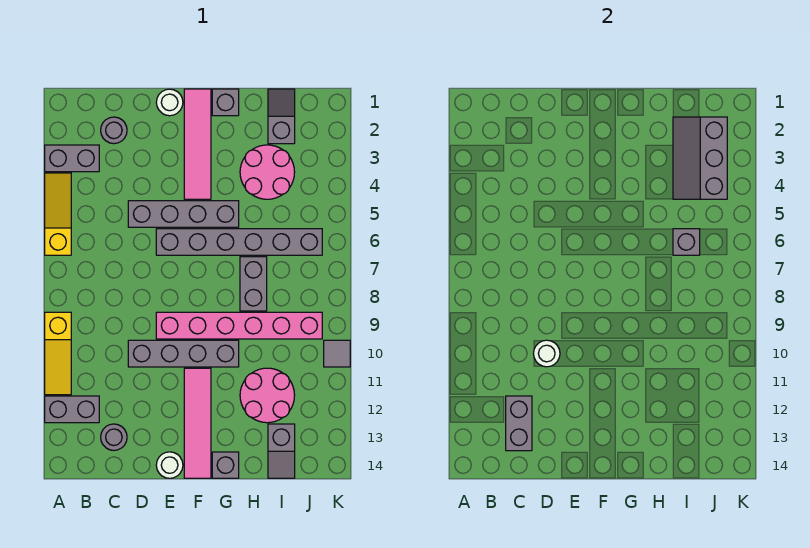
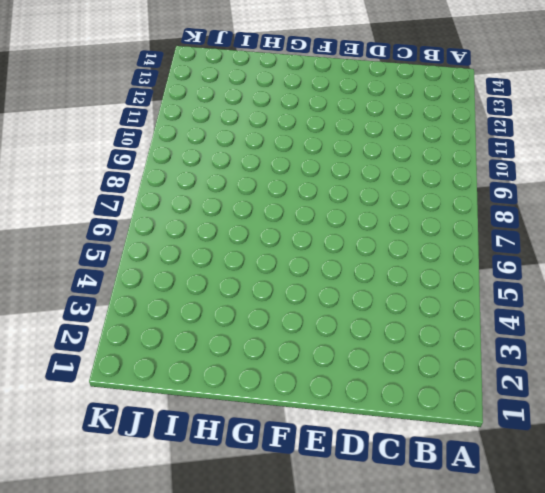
none -> grey 1x2 brick [45,145,99,172]
none -> yellow 1x3 slope [45,173,71,255]
none -> yellow 1x3 slope [45,312,71,395]

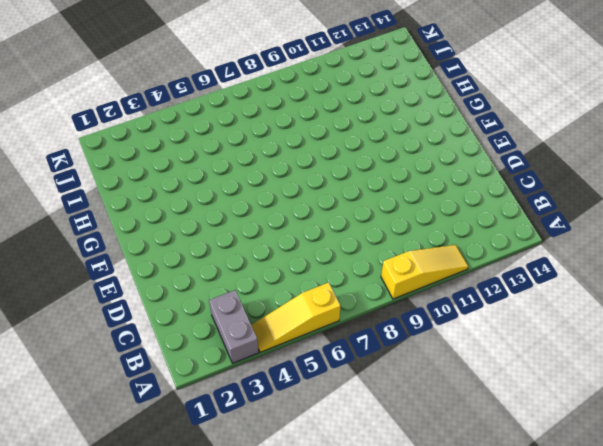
none -> grey 1x2 brick [45,396,99,423]
none -> grey 1x1 round brick [101,117,127,144]
none -> grey 1x1 round brick [101,424,127,450]

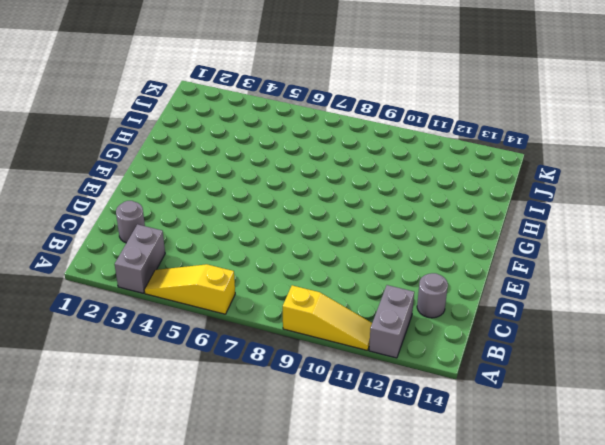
none -> grey 1x4 brick [128,201,239,227]
none -> grey 1x4 brick [128,340,239,367]
none -> white 1x1 round brick [156,89,183,116]

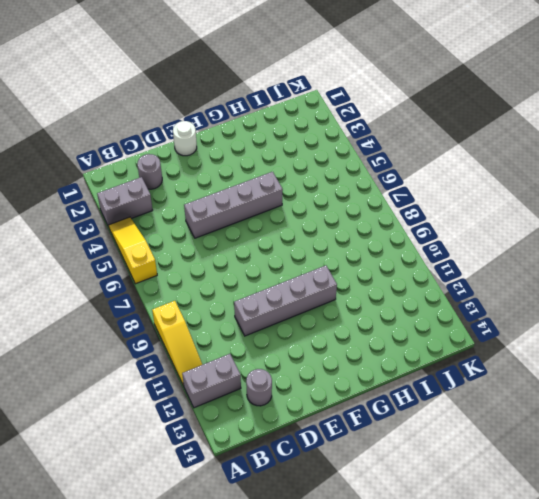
none -> grey 1x6 brick [156,229,322,255]
none -> pink 1x6 brick [156,312,322,339]
none -> white 1x1 round brick [156,452,183,478]

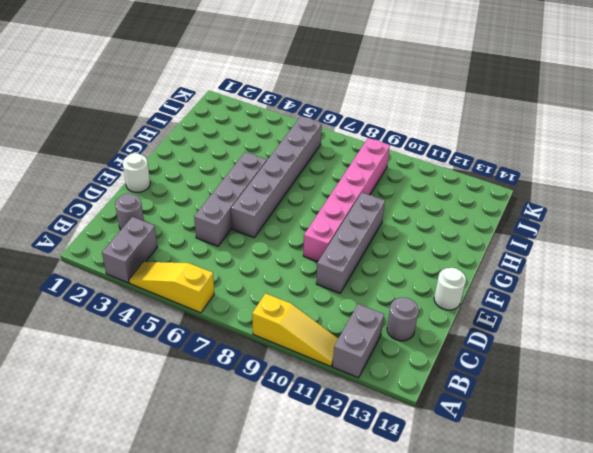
none -> pink 1x4 tile [184,89,211,199]
none -> pink 1x4 tile [184,368,211,478]
none -> grey 1x1 brick [212,89,239,116]

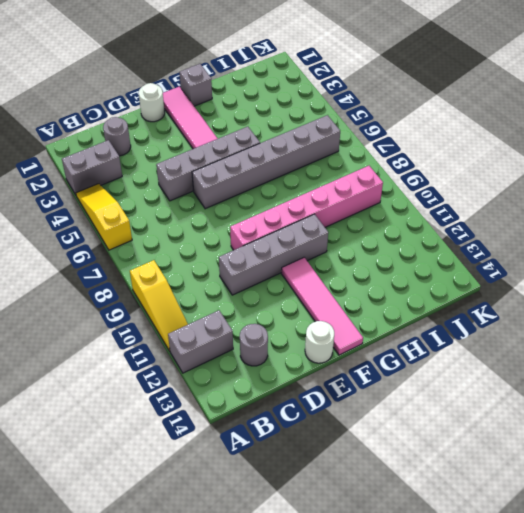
none -> grey 1x1 brick [212,452,239,478]
none -> pink 2x2 round brick [240,145,295,199]
none -> grey 1x2 brick [240,257,267,311]

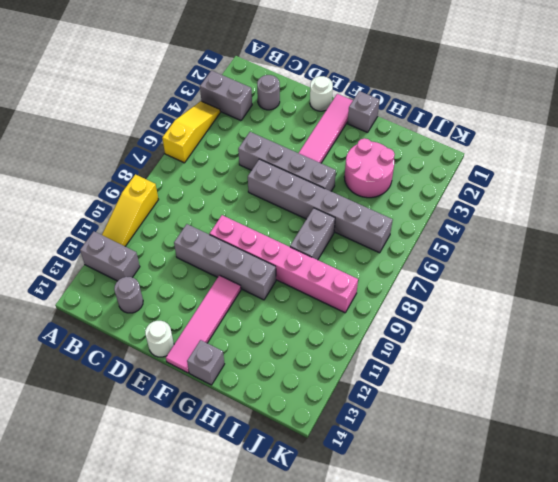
none -> pink 2x2 round brick [240,368,295,423]
none -> grey 1x2 slope [268,89,295,144]
none -> grey 1x2 slope [268,424,295,478]

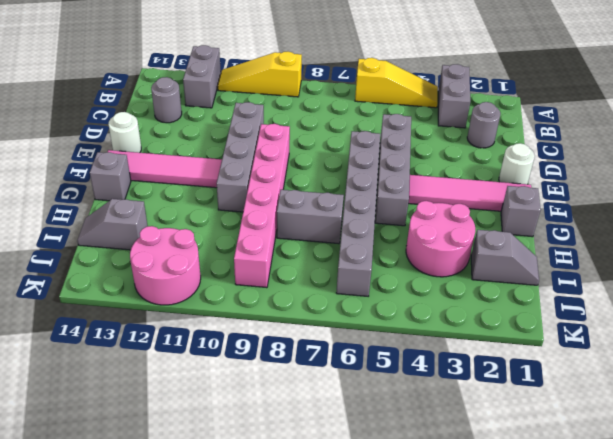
pink 2x2 round brick [130,226,201,305] -> pink 2x2 round brick moved to [240,368,295,423]
none -> grey 1x1 tile [324,340,350,367]
none -> grey 1x2 brick [506,396,532,451]
none -> white 1x1 round brick [534,340,560,367]

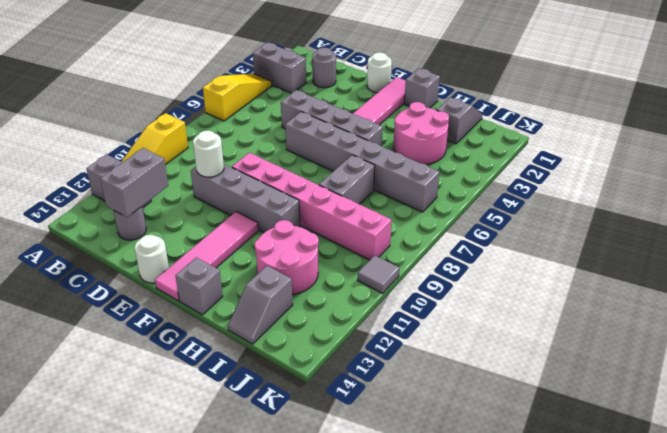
none -> grey 2x3 slope [673,117,727,199]
none -> grey 1x1 brick [673,229,700,255]

